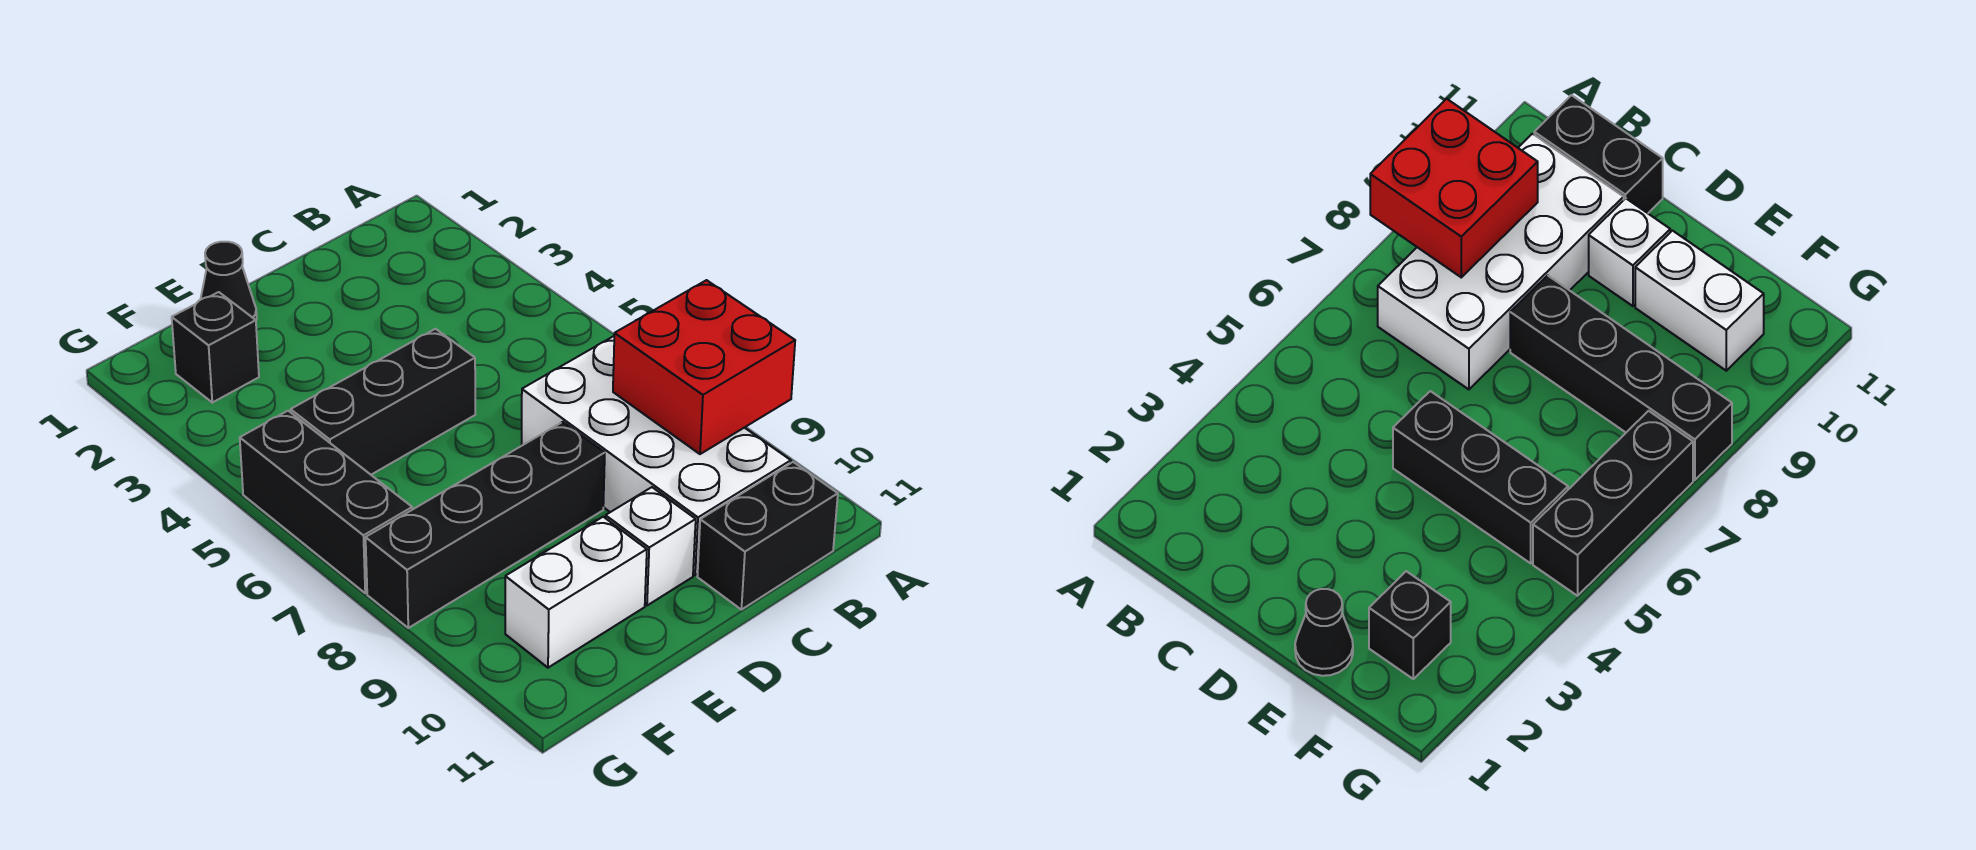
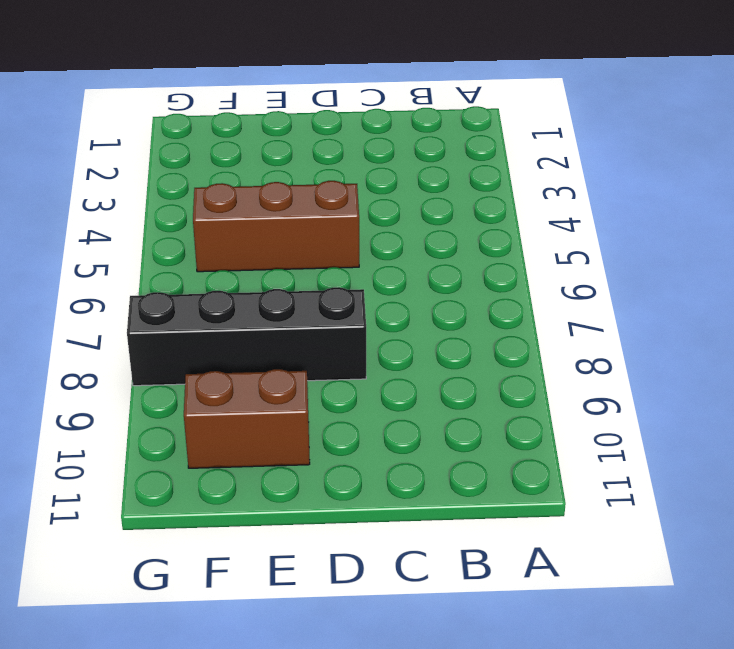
brown 1x3 brick [193,181,359,272] -> black 1x3 brick [291,329,475,475]
brown 1x2 brick [184,369,310,468] -> white 1x2 brick [505,517,647,668]
none -> white 2x4 brick [521,336,791,575]
none -> black 1x2 brick [697,462,838,610]

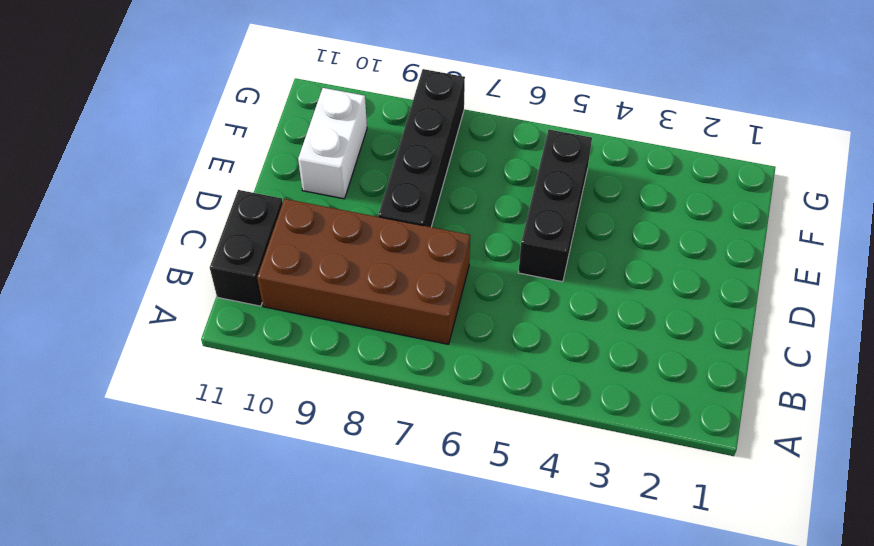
brown 2x4 brick [257,199,470,344] -> white 2x4 brick [521,336,791,575]
none -> white 1x1 brick [606,487,696,605]
none -> black 1x1 cone [200,242,257,320]

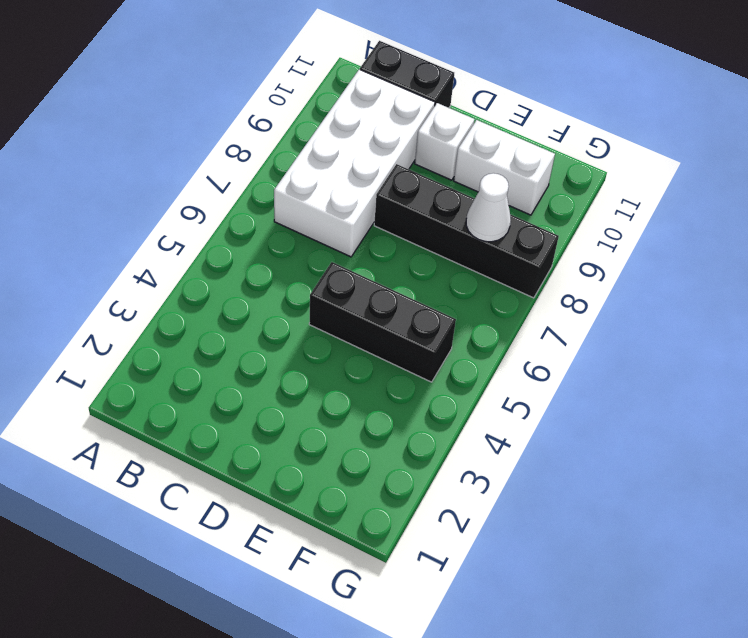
white 1x1 cone [466,173,511,242] -> none
none -> black 1x1 cone [200,242,257,320]
none -> black 1x1 brick [172,292,259,403]

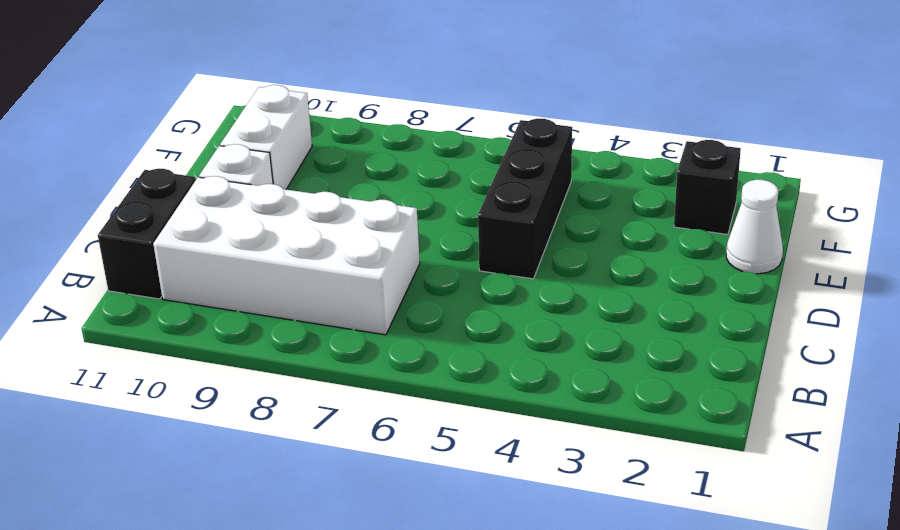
white 1x1 cone [726,180,783,274] -> black 1x1 cone [200,242,257,320]
none -> black 1x4 brick [366,422,605,628]
none -> black 1x3 brick [240,411,412,593]

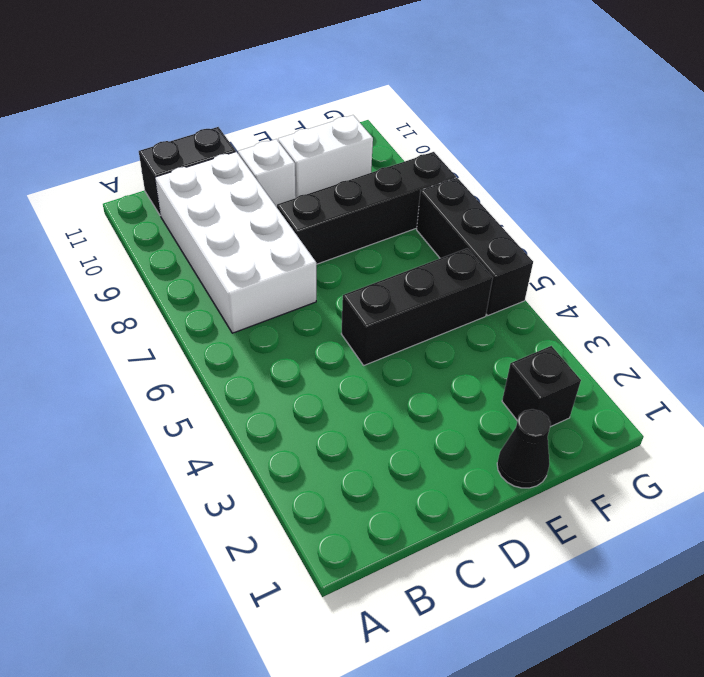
none -> red 2x2 brick [613,280,795,454]

